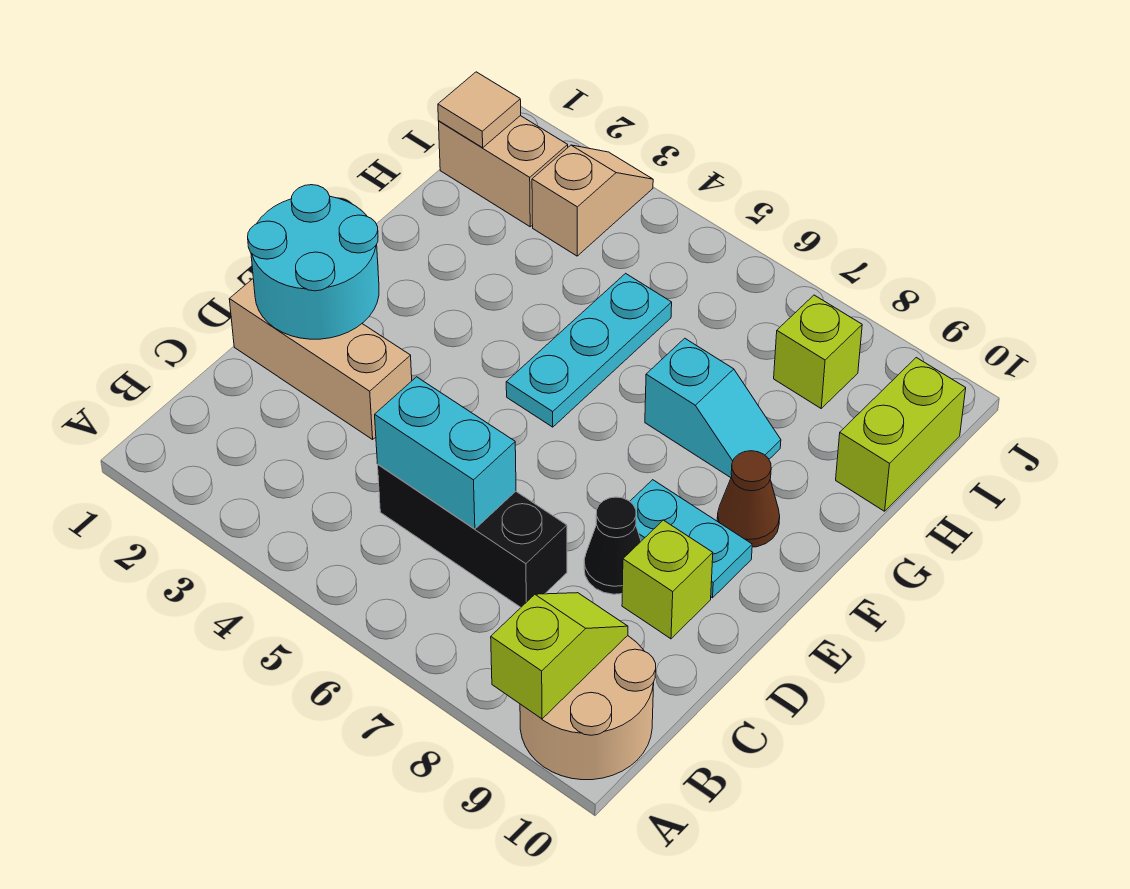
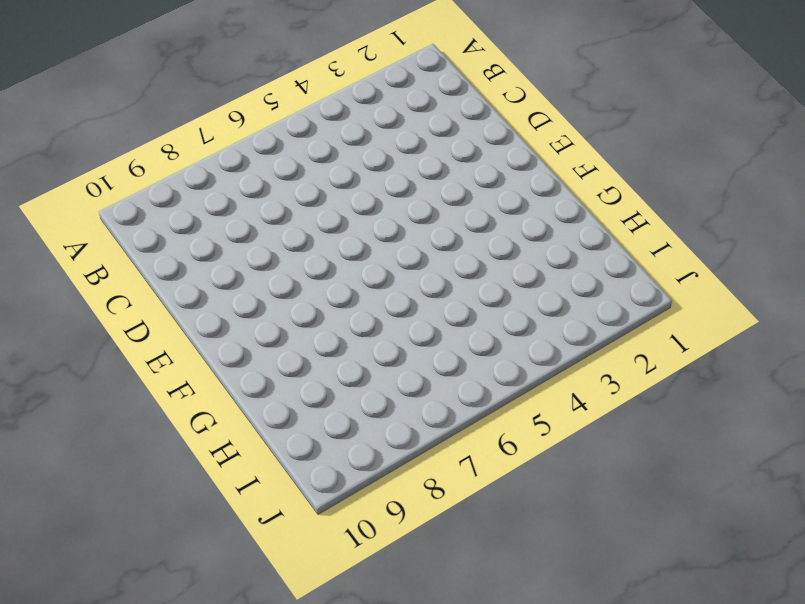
none -> tan 2x2 round brick [520,636,656,780]
none -> black 1x3 brick [378,465,567,607]
none -> tan 1x3 brick [229,279,412,439]

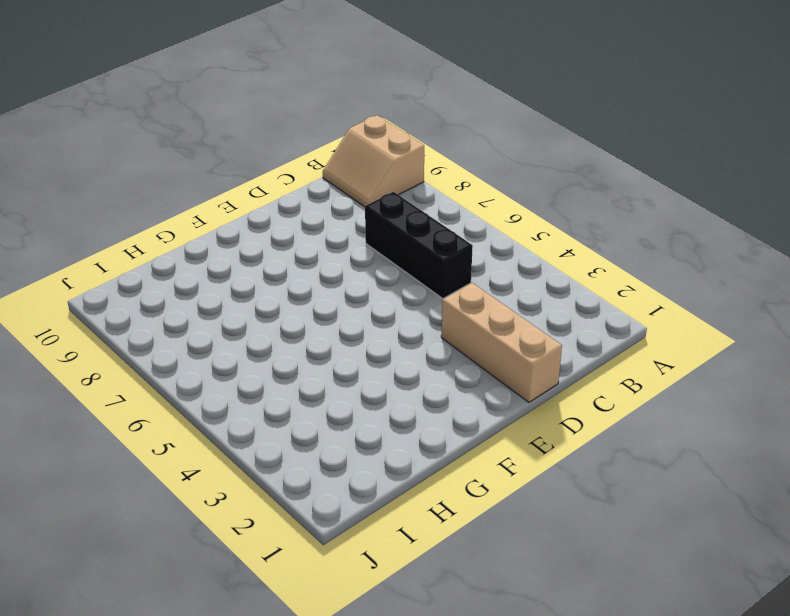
tan 2x2 slope [323,115,424,207] -> tan 2x2 round brick [520,636,656,780]
none -> black 1x1 cone [584,497,641,594]
none -> lime 1x1 brick [622,520,713,639]
none -> cyan 1x2 plate [630,480,752,598]

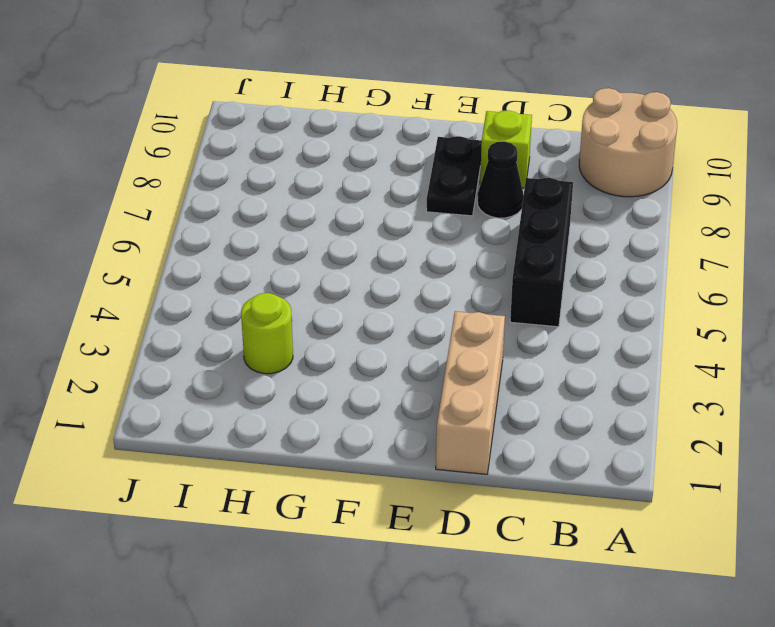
black 1x2 plate [427,136,482,216] -> cyan 1x2 plate [630,480,752,598]
lime 1x1 round brick [241,293,293,374] -> none
none -> cyan 1x3 plate [506,273,672,427]
none -> brown 1x1 cone [717,451,780,547]
none -> cyan 1x2 slope [645,338,781,478]

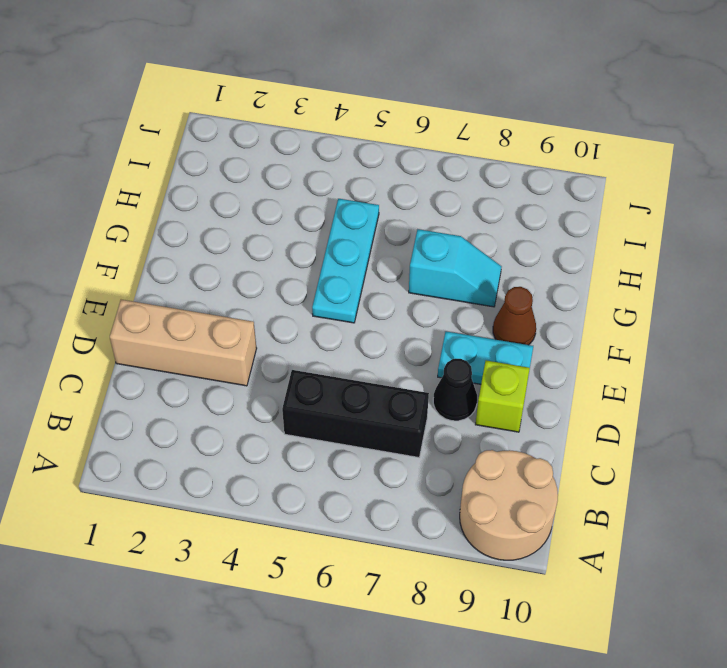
none -> lime 1x2 brick [836,358,966,511]
none -> tan 1x2 brick [439,116,568,227]
none -> tan 1x2 slope [532,145,653,256]

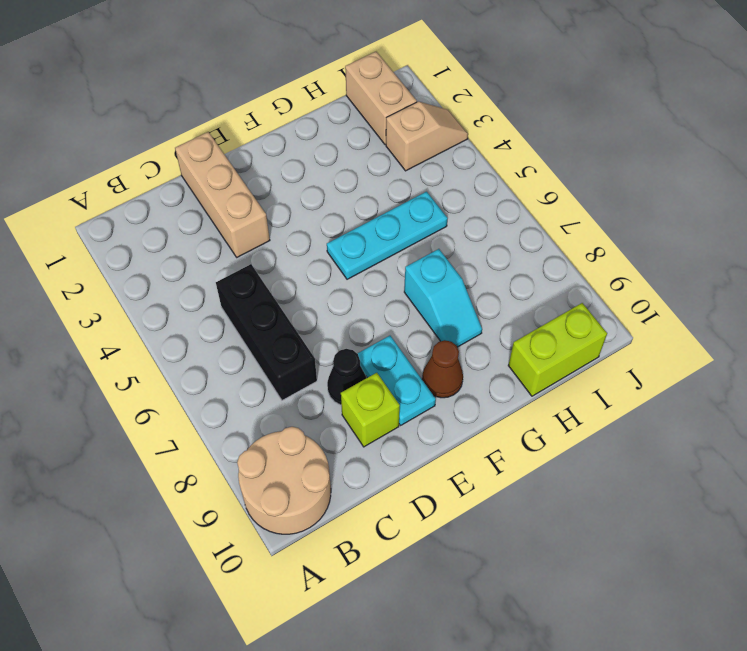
none -> lime 1x1 brick [774,295,862,408]
none -> lime 1x2 slope [491,593,628,719]
none -> cyan 1x2 brick [375,377,516,529]

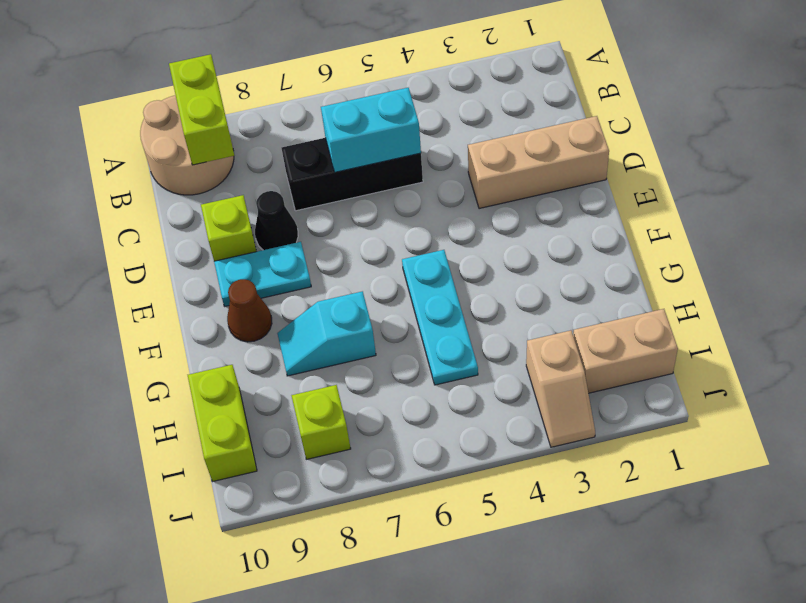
lime 1x2 brick [169,54,234,165] -> lime 1x2 slope [491,593,628,719]
none -> cyan 2x2 round brick [248,185,379,339]
none -> tan 1x1 tile [438,72,521,148]

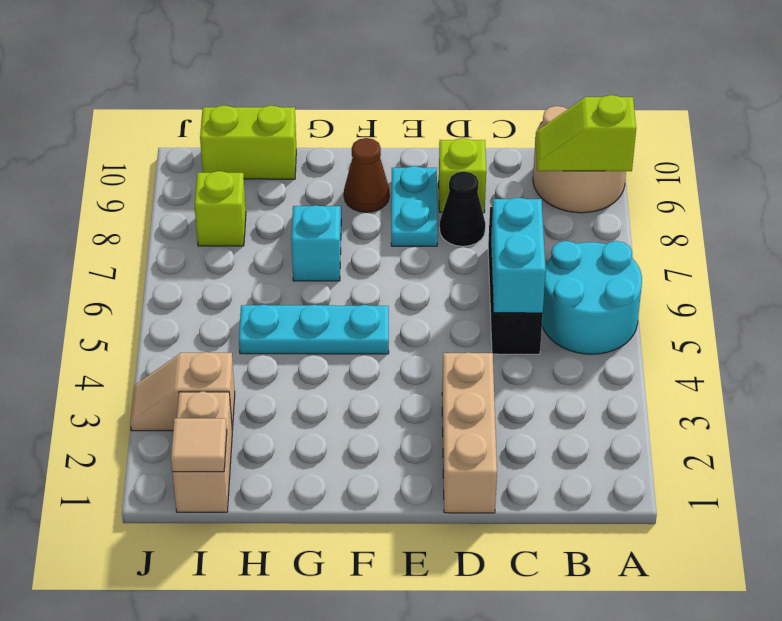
cyan 2x2 round brick [542,241,642,354] -> cyan 2x2 round brick moved to [248,185,379,339]

